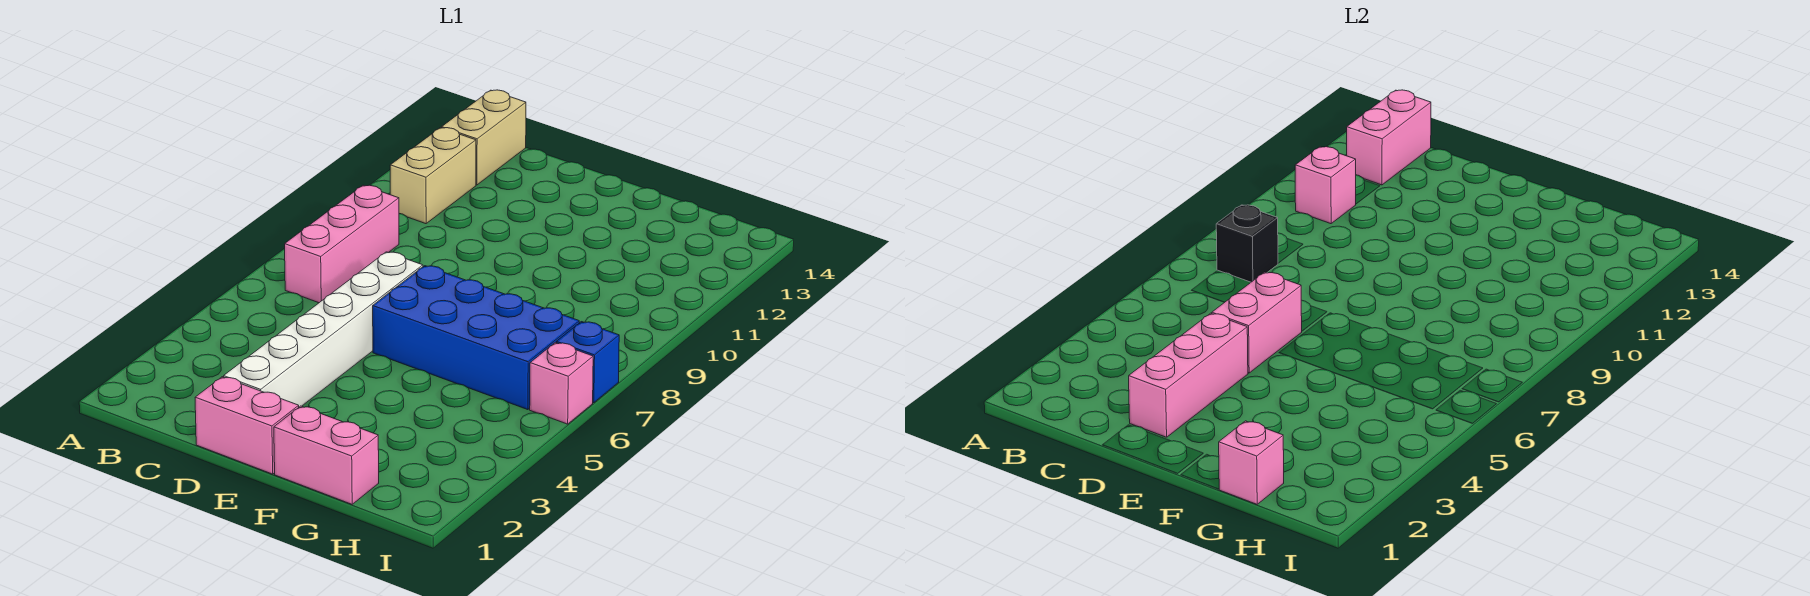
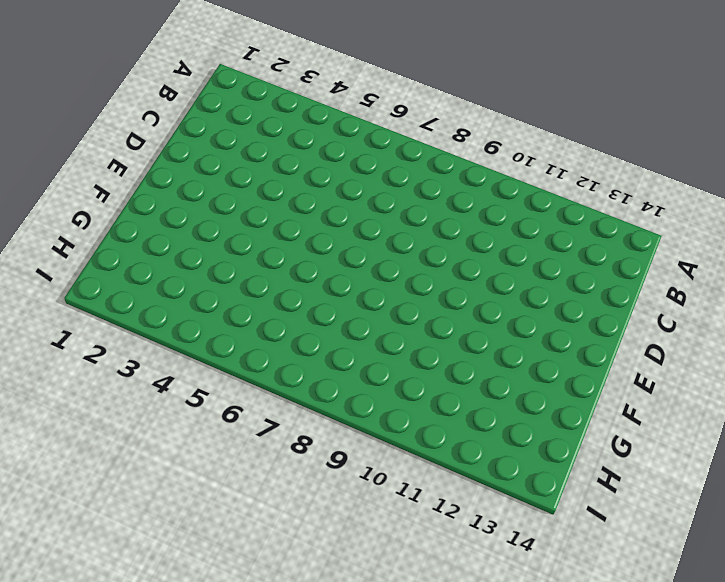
none -> pink 1x3 brick [285,185,399,303]
none -> tan 1x2 brick [390,128,476,224]
none -> tan 1x2 brick [442,90,526,185]

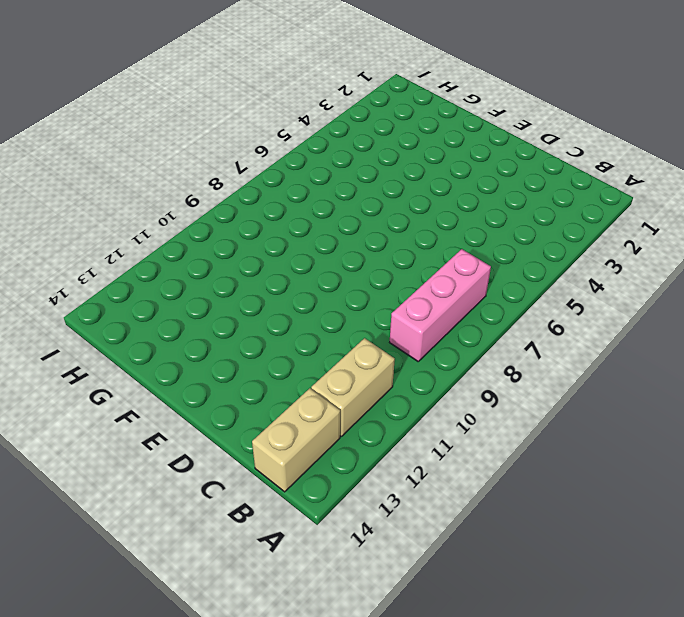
none -> pink 1x2 brick [195,377,299,474]
none -> white 1x6 brick [224,252,423,407]
none -> blue 2x4 brick [373,266,579,410]

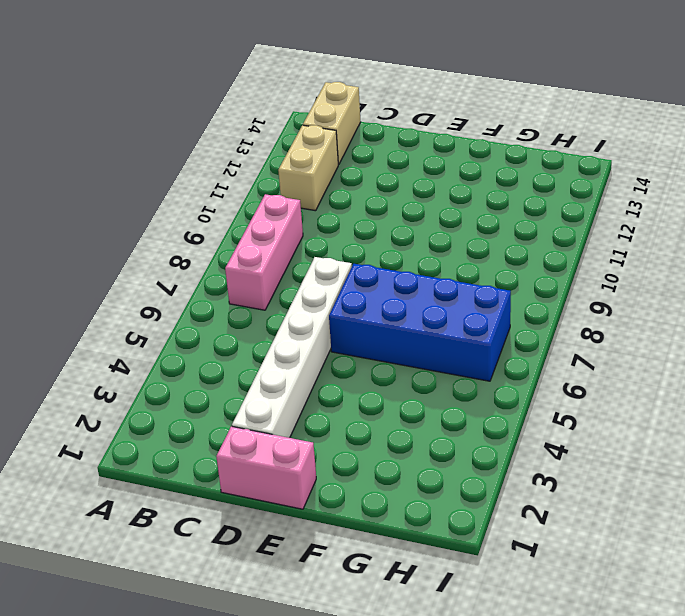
none -> pink 1x2 brick [274,406,379,504]
none -> pink 1x1 brick [530,342,593,424]
none -> blue 1x1 brick [557,322,619,403]

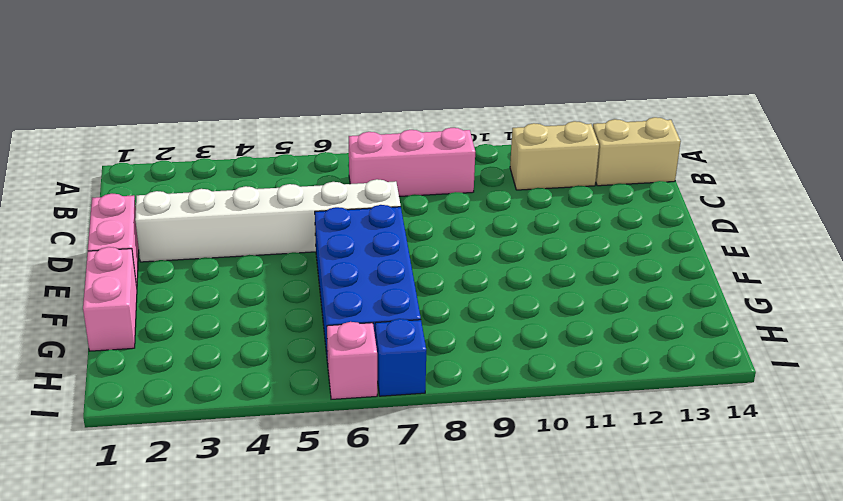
none -> black 1x1 brick [1216,205,1278,282]
none -> pink 1x1 brick [1295,147,1356,224]
none -> pink 1x2 brick [1347,90,1431,185]

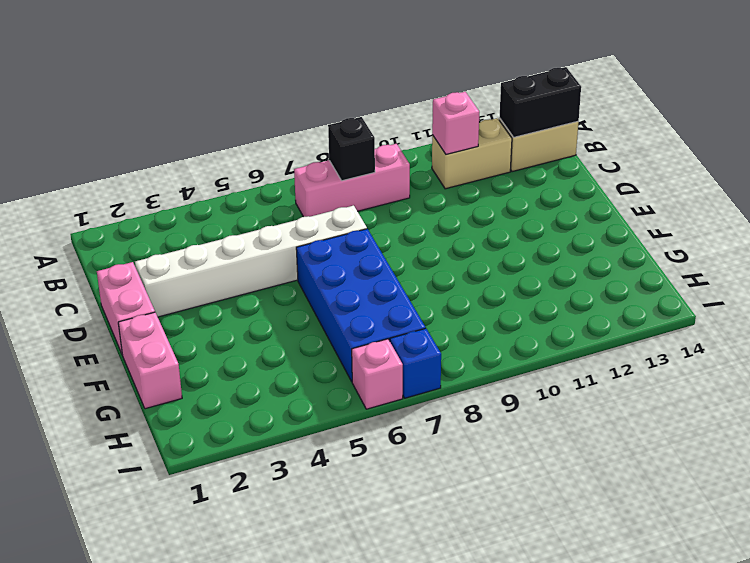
black 1x2 brick [500,67,581,137] -> pink 1x2 brick [1347,90,1431,185]
none -> pink 1x3 brick [1129,313,1248,437]
none -> pink 1x2 brick [1212,272,1302,373]
none -> pink 1x1 brick [1219,421,1284,504]

